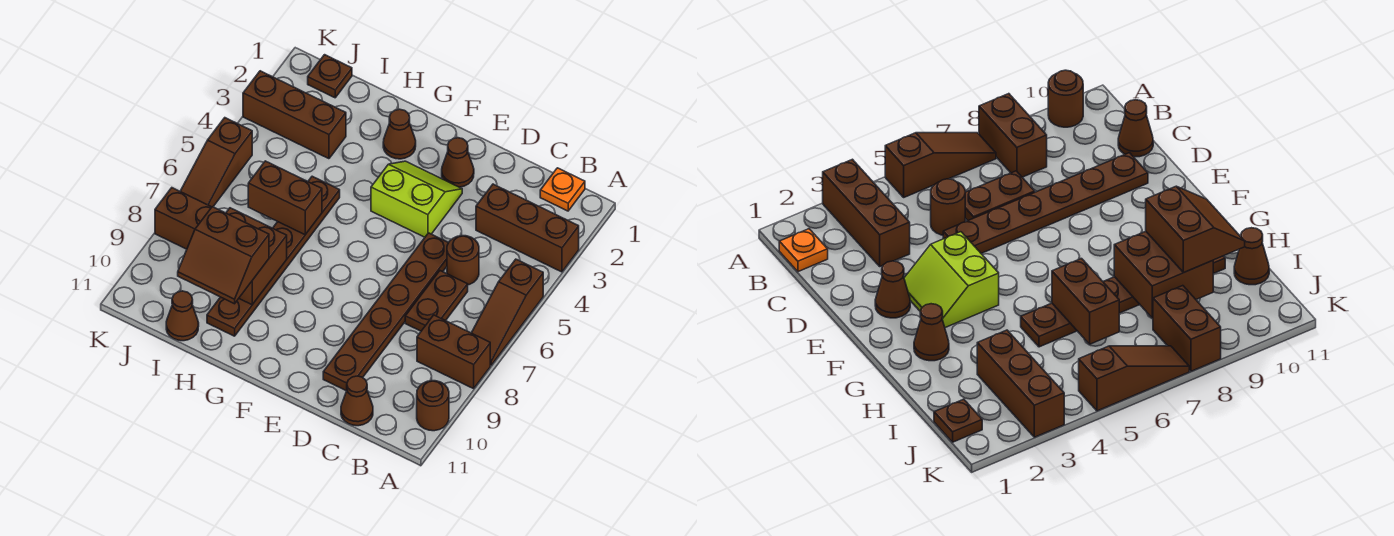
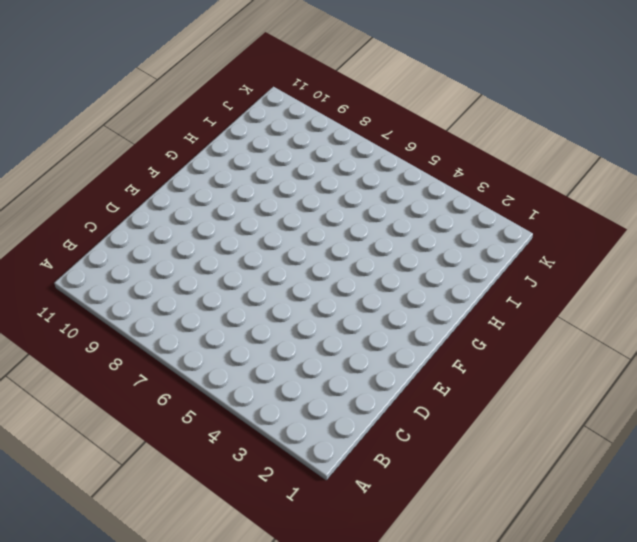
none -> brown 1x3 brick [476,184,579,272]
none -> brown 1x3 slope [472,259,543,365]
none -> brown 1x2 brick [417,315,490,389]

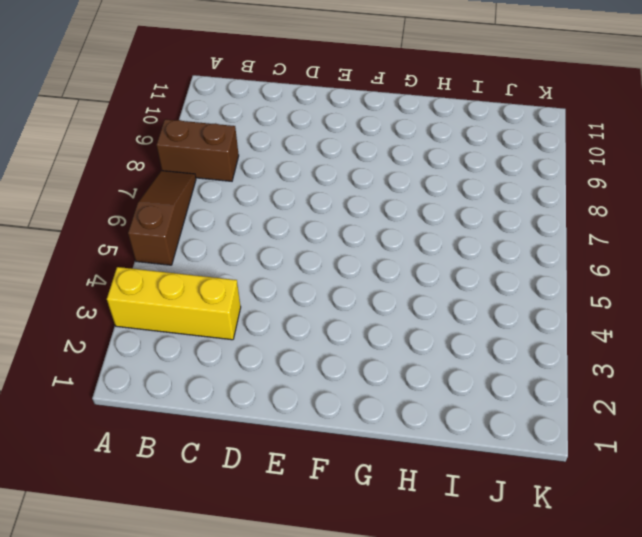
yellow 1x3 brick [107,267,241,340] -> brown 1x3 brick [476,184,579,272]
none -> brown 1x1 round brick [417,381,449,431]
none -> orange 1x1 plate [540,168,585,211]
none -> brown 1x1 round brick [447,236,479,285]

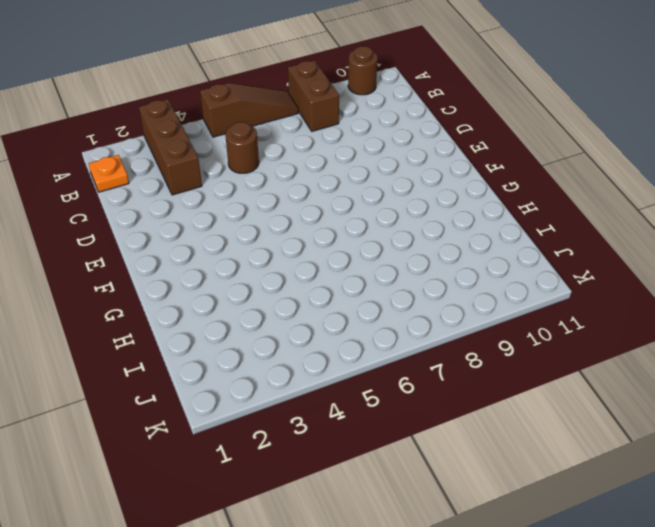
none -> brown 1x2 plate [405,271,468,331]
none -> brown 1x1 cone [341,376,373,426]
none -> brown 1x6 plate [323,233,448,391]

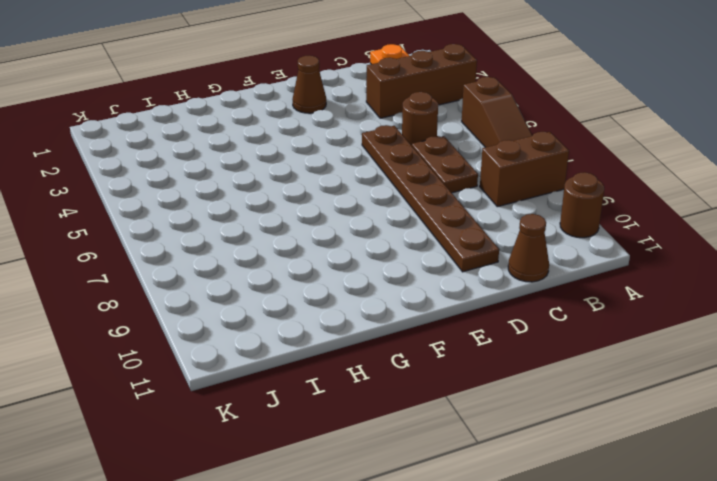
none -> lime 2x2 slope [371,161,462,237]
none -> brown 1x1 cone [383,109,416,159]
none -> brown 1x6 plate [207,176,340,336]

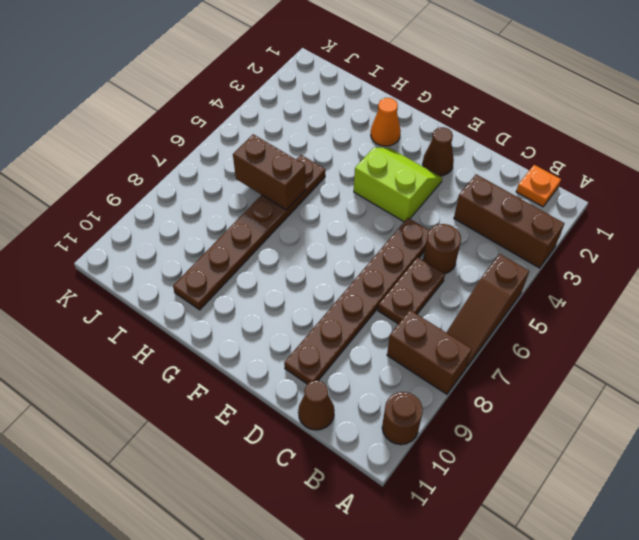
orange 1x1 cone [371,98,401,146] -> brown 1x1 cone [383,109,416,159]
none -> brown 1x3 brick [243,71,346,159]
none -> brown 1x1 cone [166,291,199,341]
none -> brown 1x1 plate [308,55,352,98]

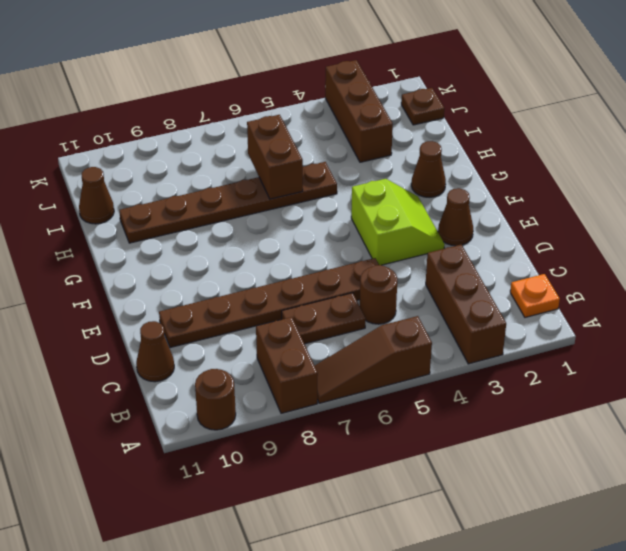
none -> brown 1x2 brick [155,188,211,249]
none -> brown 1x3 slope [180,118,252,207]
none -> brown 2x2 brick [226,208,287,305]

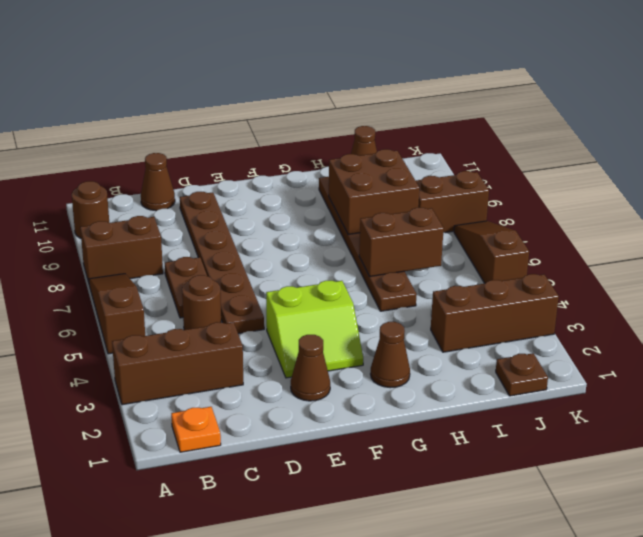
none -> brown 2x2 slope [178,207,269,304]

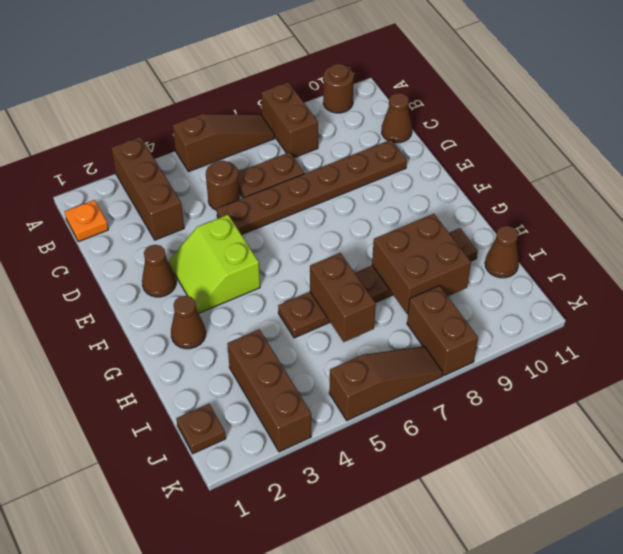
none -> brown 2x2 slope [178,207,269,304]

